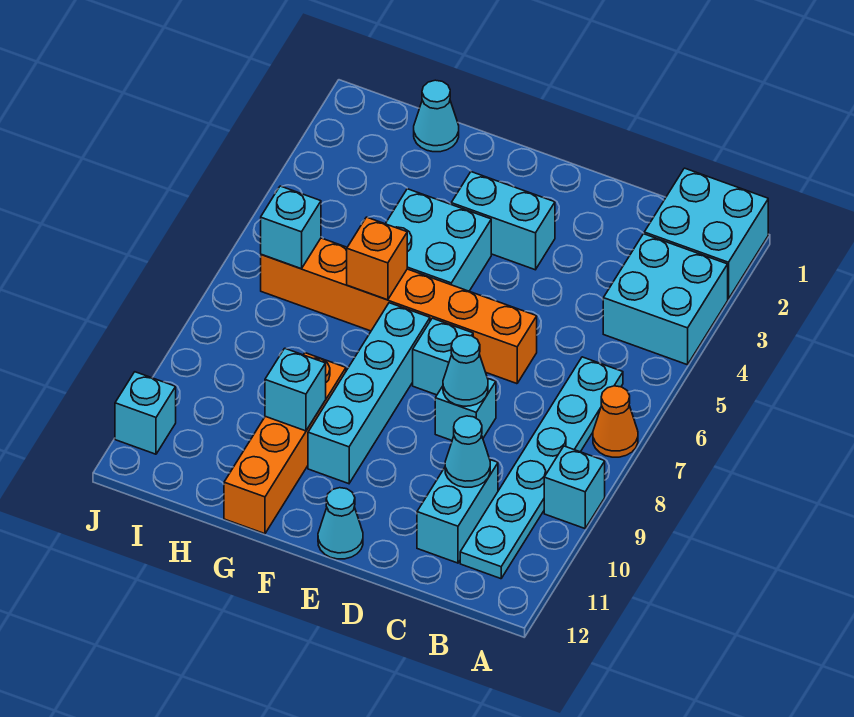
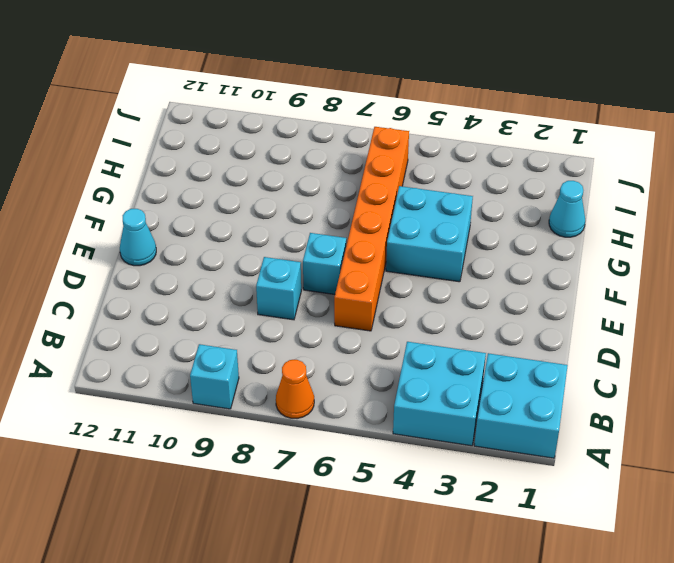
none -> cyan 1x6 plate [460,357,623,579]
none -> cyan 1x2 brick [417,460,498,563]
none -> cyan 1x2 brick [451,172,555,270]

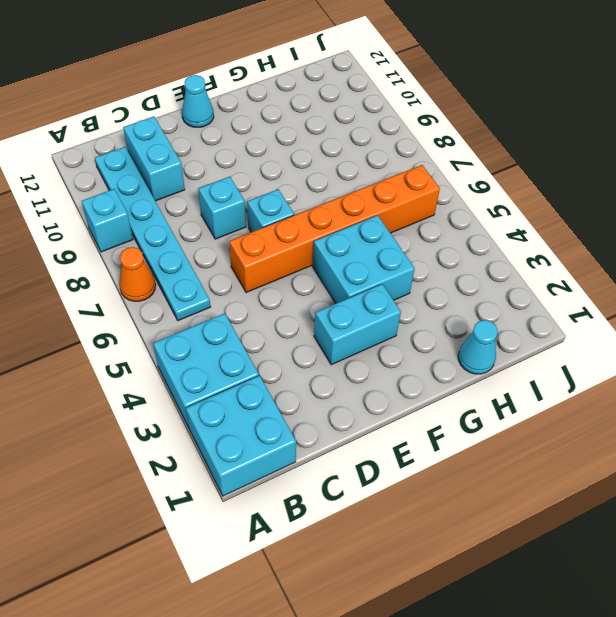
none -> cyan 1x4 brick [308,303,430,484]
none -> orange 1x4 brick [224,353,346,534]
none -> cyan 1x1 brick [115,372,176,454]

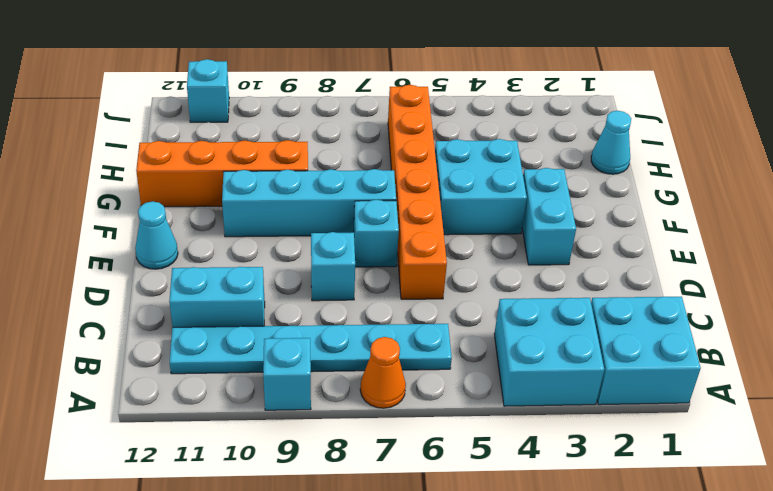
none -> cyan 1x1 cone [445,416,490,487]
none -> cyan 1x1 cone [443,335,488,406]
none -> orange 1x1 brick [347,217,407,300]

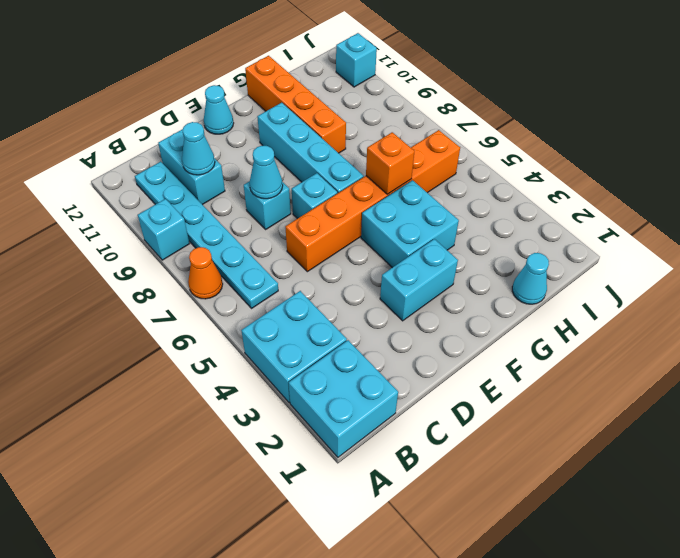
none -> cyan 1x1 brick [265,348,326,431]
none -> cyan 1x1 brick [261,186,321,269]

